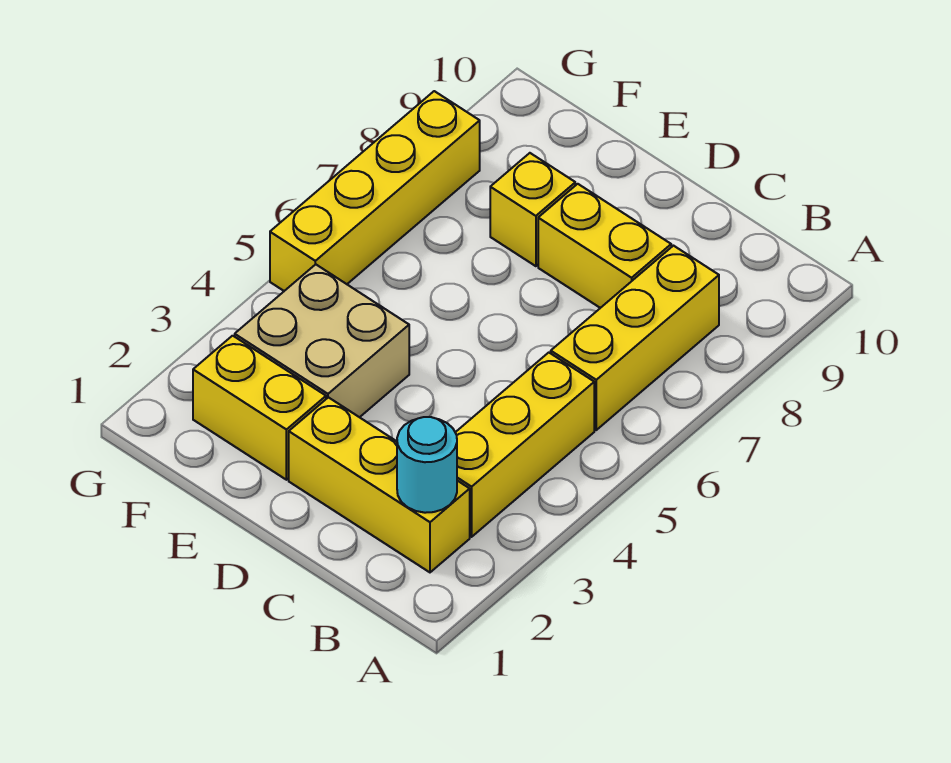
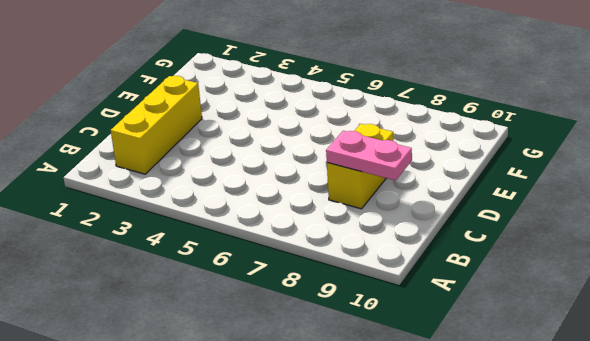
pink 1x2 plate [326,131,412,180] -> none
none -> yellow 1x3 brick [455,353,594,537]
none -> yellow 1x3 brick [551,246,719,430]

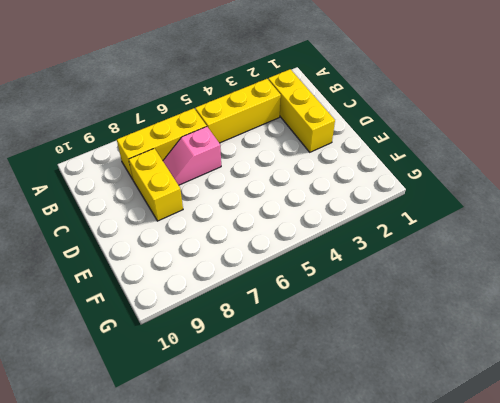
pink 1x2 slope [163,127,221,185] -> none
none -> yellow 1x2 brick [193,336,326,480]
none -> tan 2x2 brick [235,264,409,417]

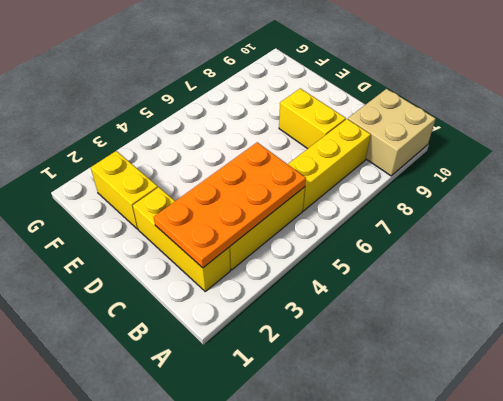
tan 2x2 brick [348,89,436,176] -> tan 2x2 brick moved to [235,264,409,417]
orange 2x4 plate [154,142,306,268] -> cyan 1x1 round brick [397,417,457,513]
none -> yellow 1x1 brick [490,153,575,266]
none -> yellow 1x4 brick [270,91,480,291]

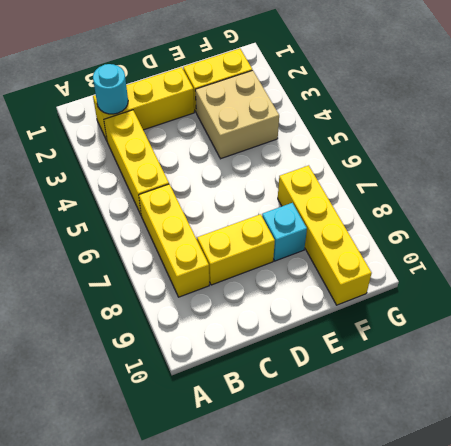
cyan 1x1 brick [262,203,307,261] -> yellow 1x1 brick [490,153,575,266]
yellow 1x4 brick [278,165,372,305] -> yellow 1x4 brick moved to [270,91,480,291]

